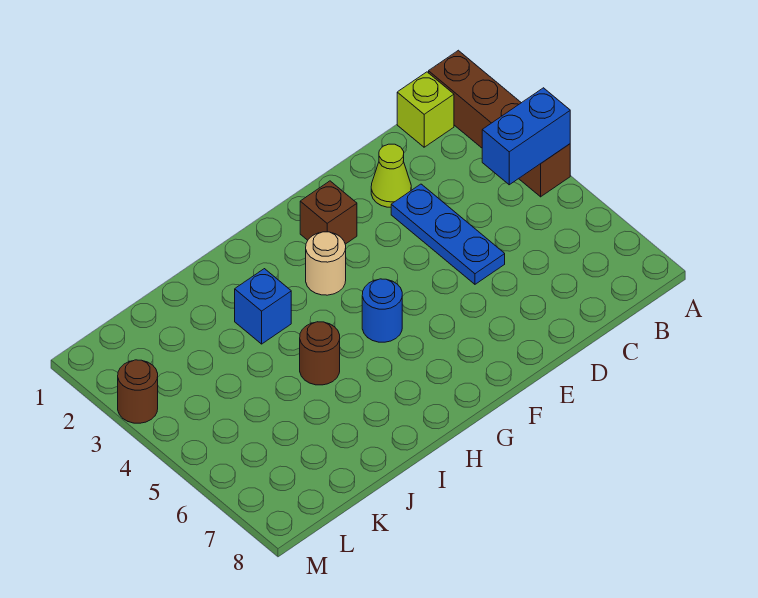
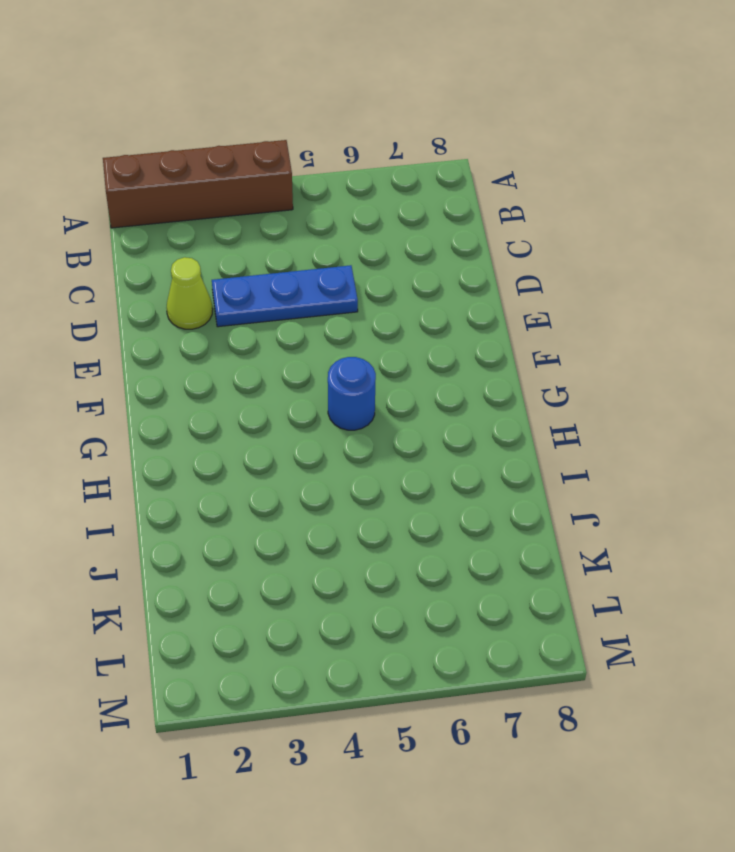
none -> lime 1x1 brick [397,72,454,147]
none -> brown 1x1 brick [300,181,357,244]

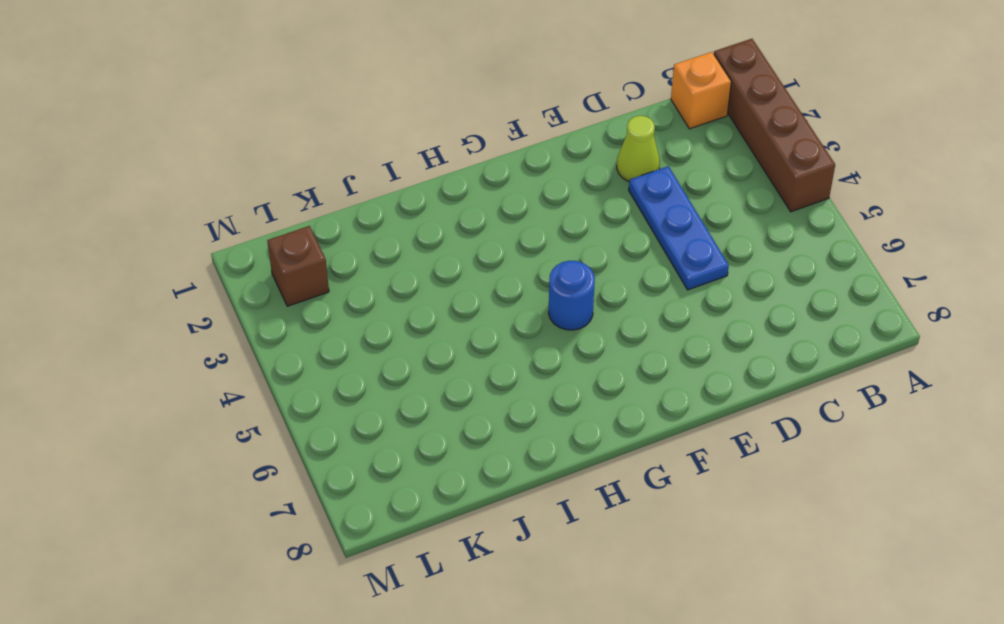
orange 1x1 brick [671,52,731,129] -> lime 1x1 brick [397,72,454,147]
brown 1x1 brick [267,226,329,306] -> brown 1x1 brick moved to [300,181,357,244]
none -> tan 1x1 round brick [306,232,346,295]
none -> blue 1x1 brick [235,269,291,344]

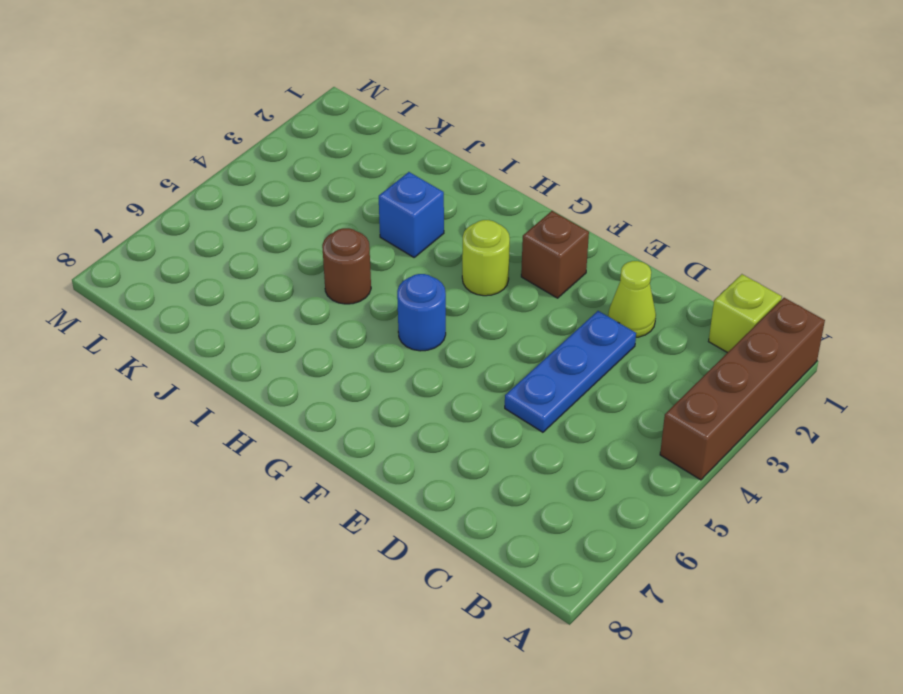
lime 1x1 round brick [462,220,510,296] -> tan 1x1 round brick [306,232,346,295]
none -> brown 1x1 round brick [118,360,158,423]
none -> blue 1x2 brick [482,88,570,185]

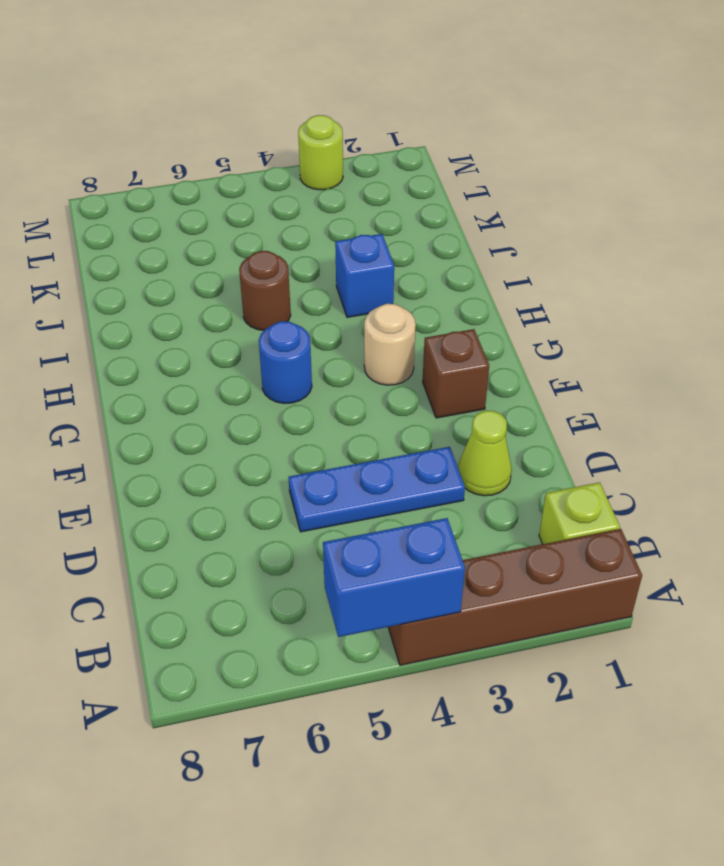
blue 1x2 brick [323,518,465,637] -> blue 1x2 brick turned to [482,88,570,185]
lime 1x1 round brick [298,115,343,190] -> brown 1x1 round brick [118,360,158,423]

